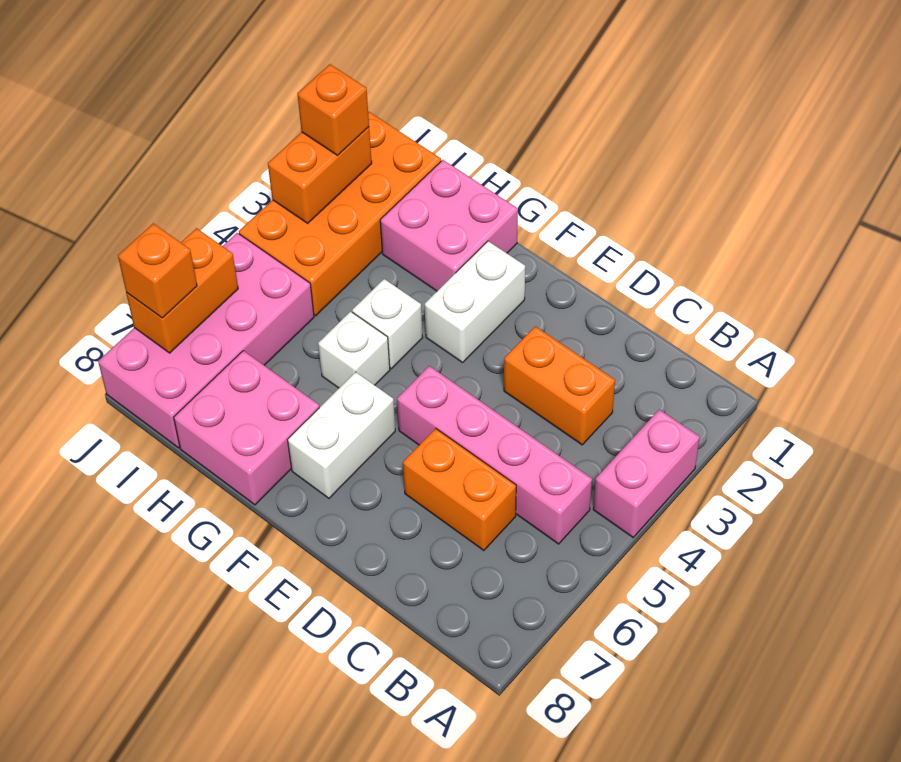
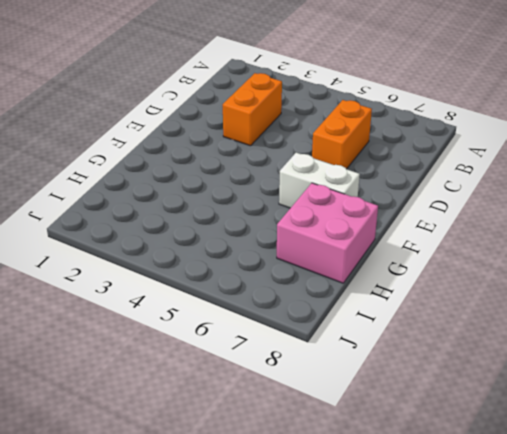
none -> pink 1x2 brick [593,409,700,537]
none -> pink 1x4 brick [397,366,592,544]
none -> white 1x2 brick [425,241,525,362]

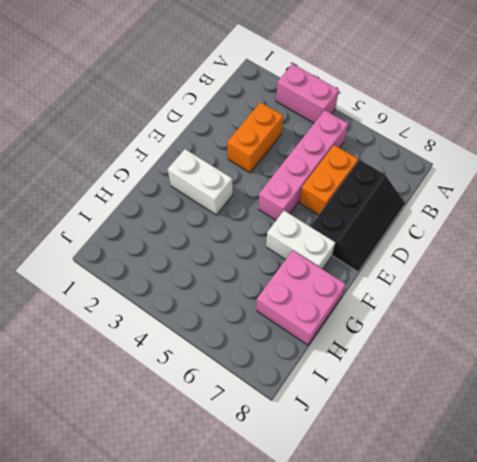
black 2x3 slope [311,160,405,272] -> none
none -> pink 2x2 brick [380,160,518,291]
none -> white 1x1 brick [352,279,423,369]
none -> white 1x1 brick [318,311,390,388]

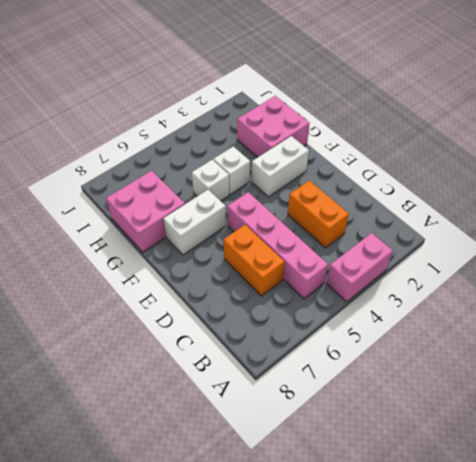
none -> orange 2x4 brick [239,111,441,316]
none -> pink 2x4 brick [98,233,314,448]
none -> orange 1x2 brick [268,127,372,223]

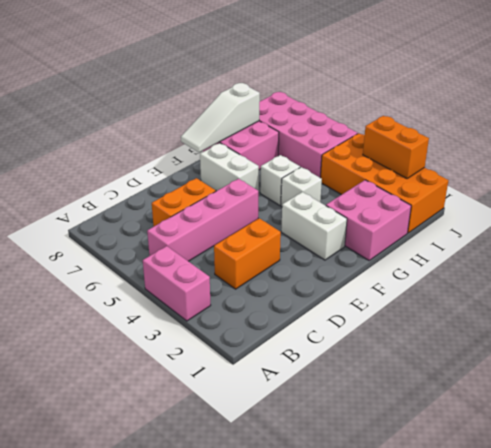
white 1x3 slope [181,83,260,152] -> none
none -> orange 1x2 brick [126,228,238,353]
none -> orange 1x1 brick [297,64,369,155]
none -> orange 1x1 brick [118,223,197,318]

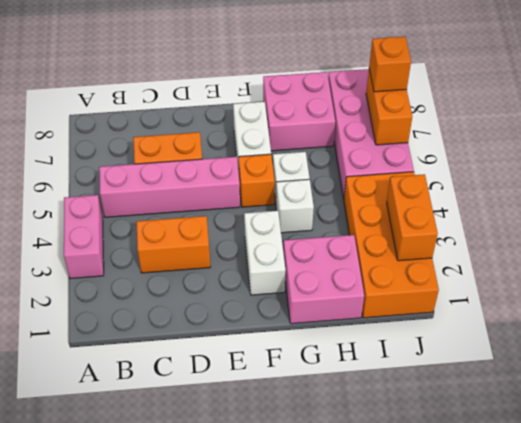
orange 1x1 brick [239,154,275,207] -> orange 1x1 brick moved to [297,64,369,155]

